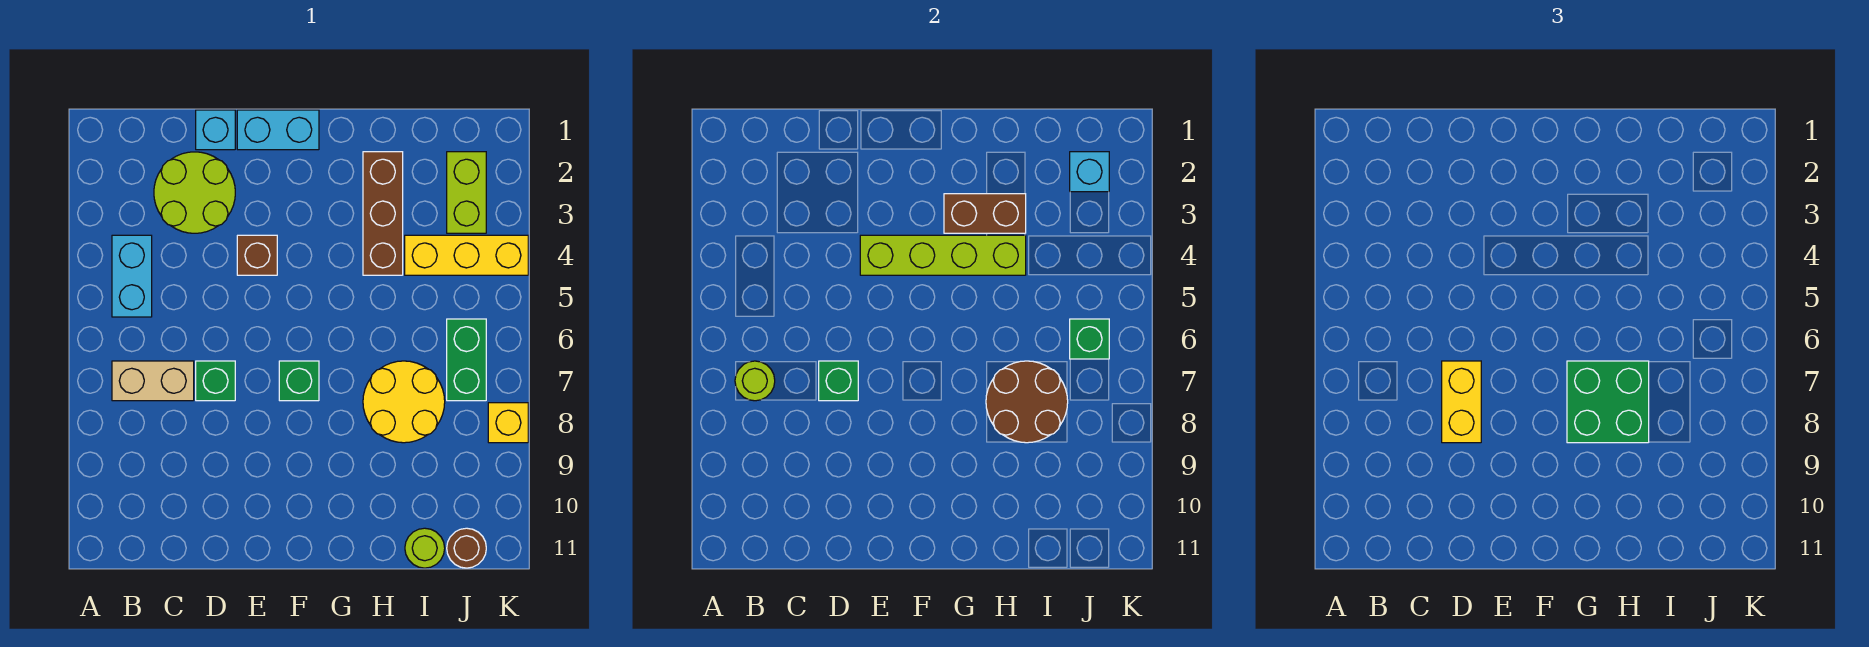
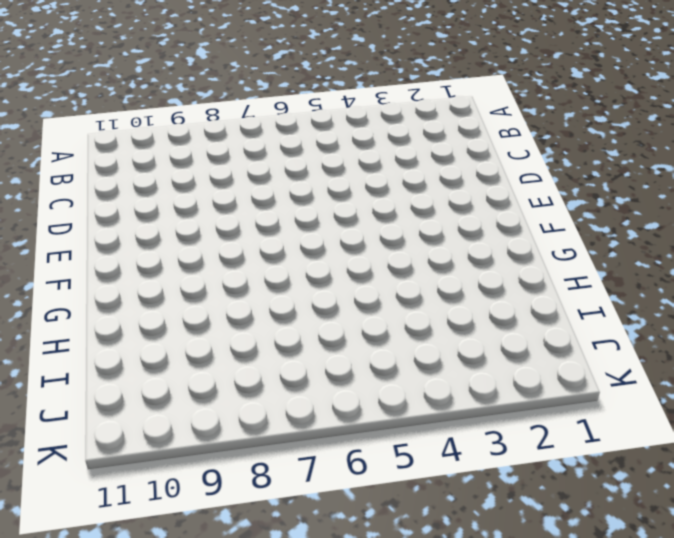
none -> cyan 1x2 brick [112,235,152,317]
none -> tan 1x2 brick [112,361,194,401]
none -> lime 2x2 round brick [154,152,235,233]

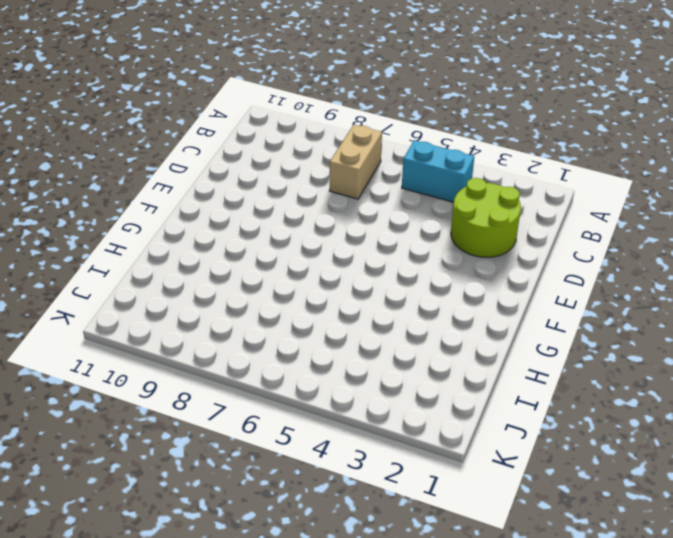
none -> cyan 1x1 brick [196,110,235,150]
none -> green 1x1 brick [196,361,235,401]
none -> cyan 1x2 brick [237,110,319,150]

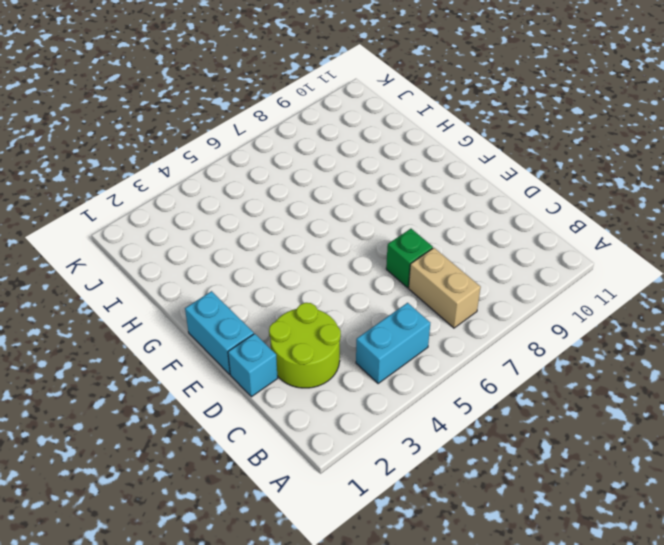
none -> brown 1x1 brick [237,235,277,275]
none -> green 1x1 brick [279,361,319,401]
none -> brown 1x3 brick [363,152,403,275]

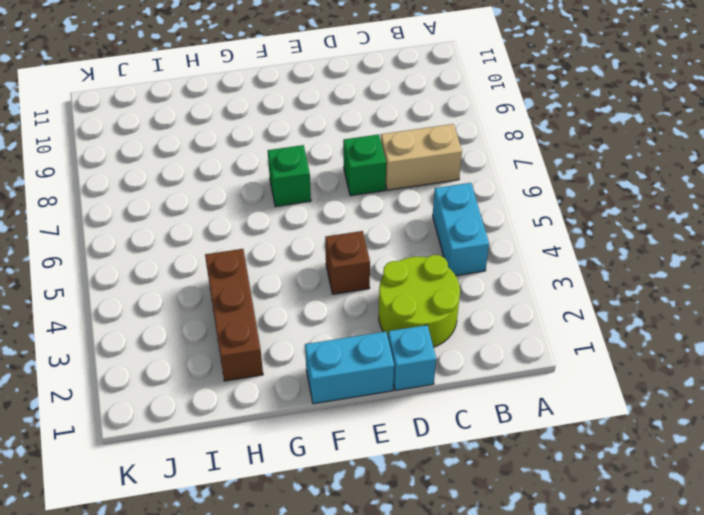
none -> yellow 2x2 round brick [363,361,445,443]
none -> yellow 1x3 brick [405,235,528,275]
none -> lime 1x1 round brick [405,528,445,568]

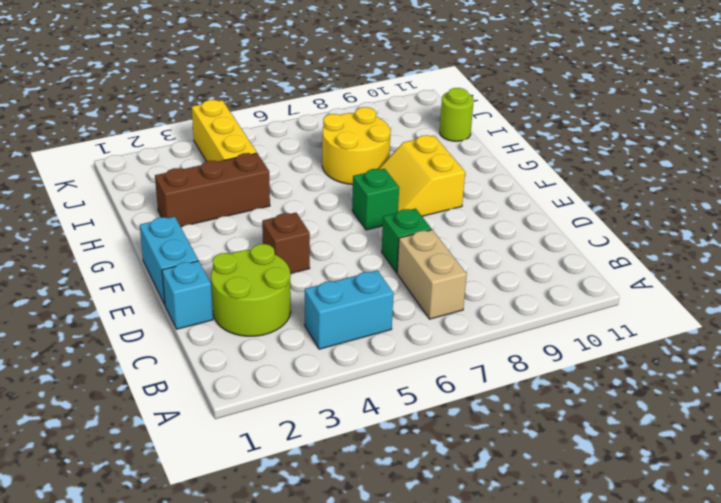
yellow 2x2 slope [379,135,465,216] -> none
none -> lime 1x2 brick [447,152,486,233]
none -> green 1x2 brick [447,319,486,401]
none -> brown 1x1 round brick [447,528,486,568]

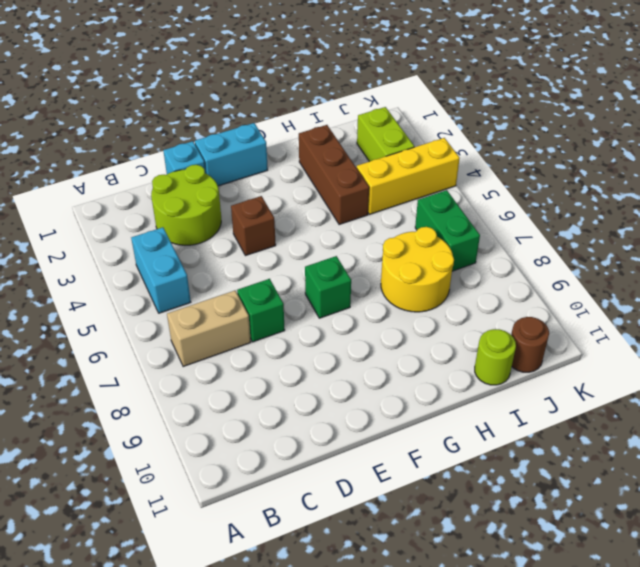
none -> yellow 1x1 brick [488,403,528,443]
none -> lime 1x1 round brick [735,361,775,401]
none -> green 1x1 brick [819,361,858,401]

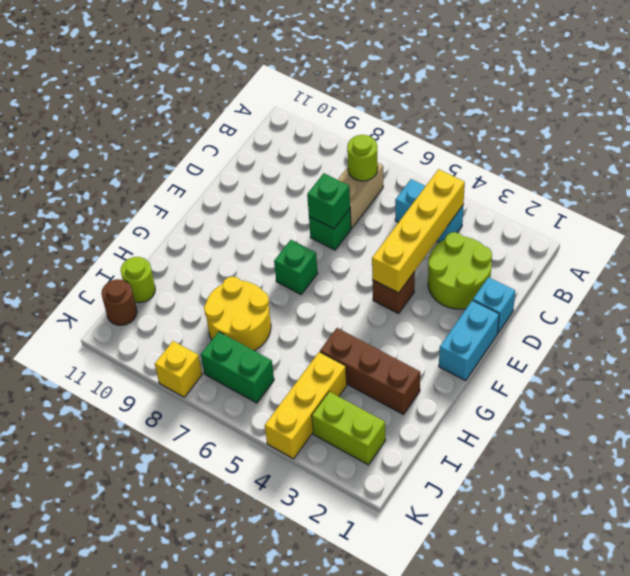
yellow 1x4 brick [372,169,465,293] -> lime 1x4 brick [860,235,1026,275]
none -> brown 1x2 brick [944,194,1026,233]
none -> brown 2x2 round brick [986,361,1068,443]
none -> cyan 1x1 brick [1070,152,1109,192]

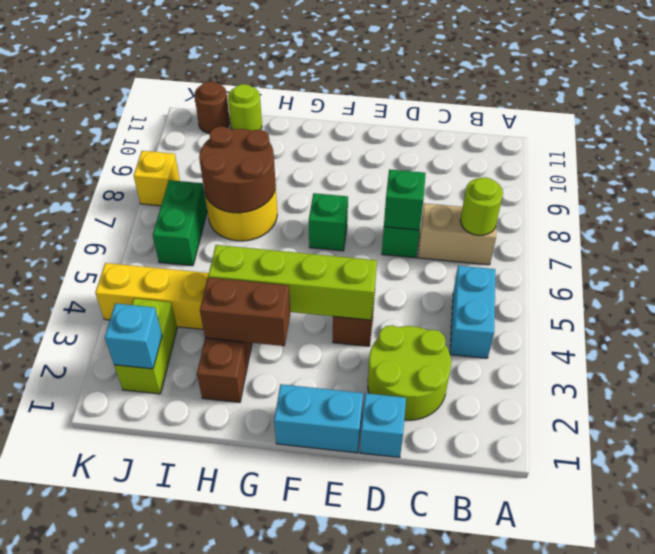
none -> green 1x1 brick [1070,319,1109,359]
none -> yellow 1x2 brick [1442,361,1481,443]
none -> green 2x2 brick [1567,361,1649,443]

